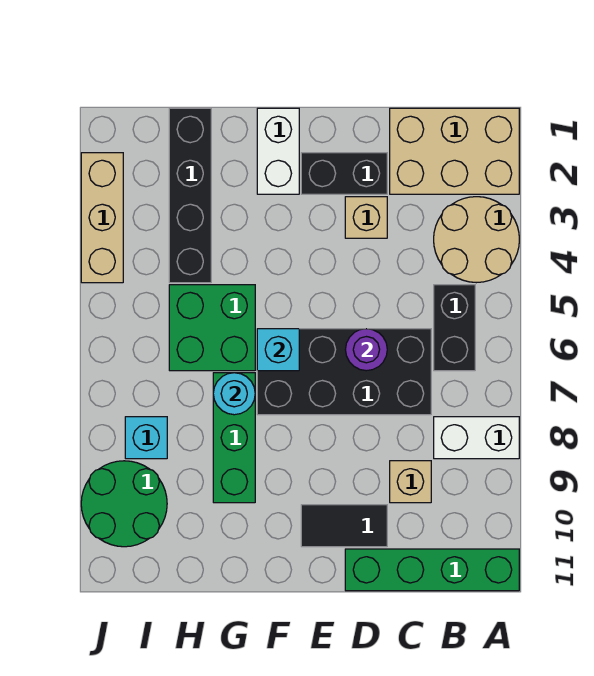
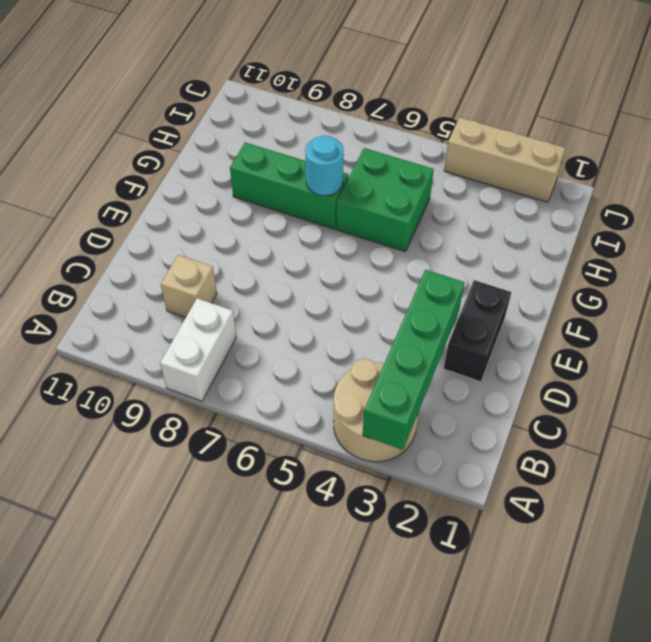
green 1x4 brick [363,270,465,450] -> green 1x4 brick moved to [345,549,519,591]
none -> tan 2x3 brick [390,108,519,194]
none -> black 1x2 brick [434,285,475,371]
none -> black 2x4 brick [257,329,431,415]

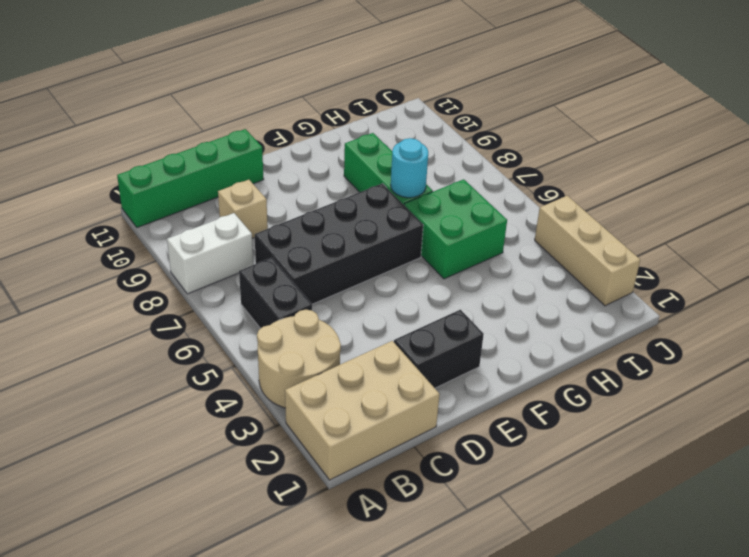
none -> tan 1x1 brick [345,197,387,238]
none -> black 1x2 tile [301,505,387,547]
none -> white 1x2 brick [257,108,299,194]

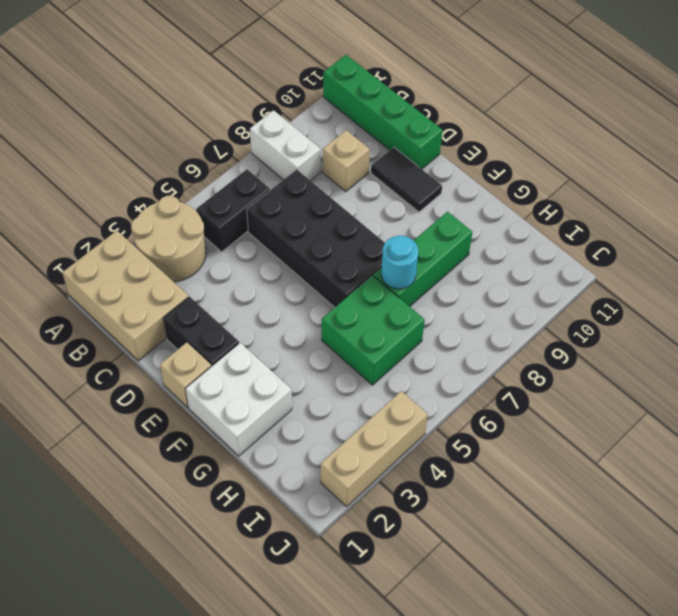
tan 1x1 brick [160,342,211,407] -> tan 1x1 brick moved to [345,197,387,238]
white 2x2 brick [185,343,292,456] -> white 1x2 brick [257,108,299,194]
none -> black 1x4 brick [169,108,211,283]
none -> cyan 1x1 brick [125,417,167,459]
none -> green 2x2 round brick [81,461,167,547]

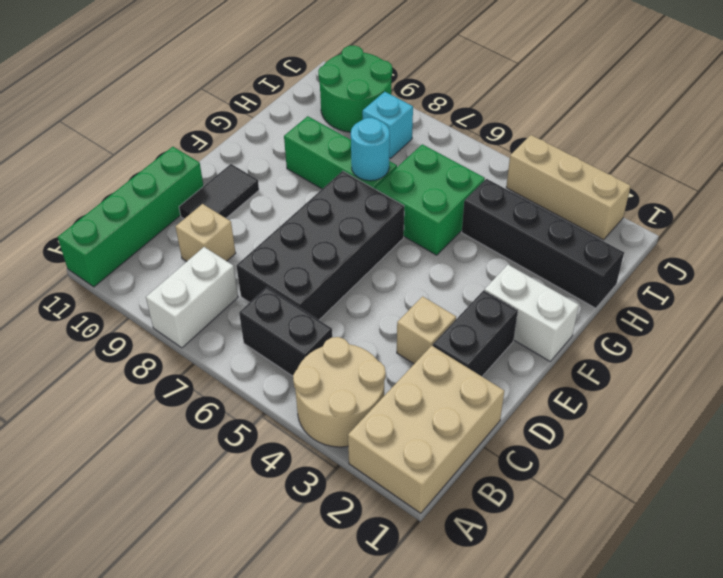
none -> purple 1x1 round brick [345,329,387,371]
none -> cyan 1x1 brick [257,329,299,371]

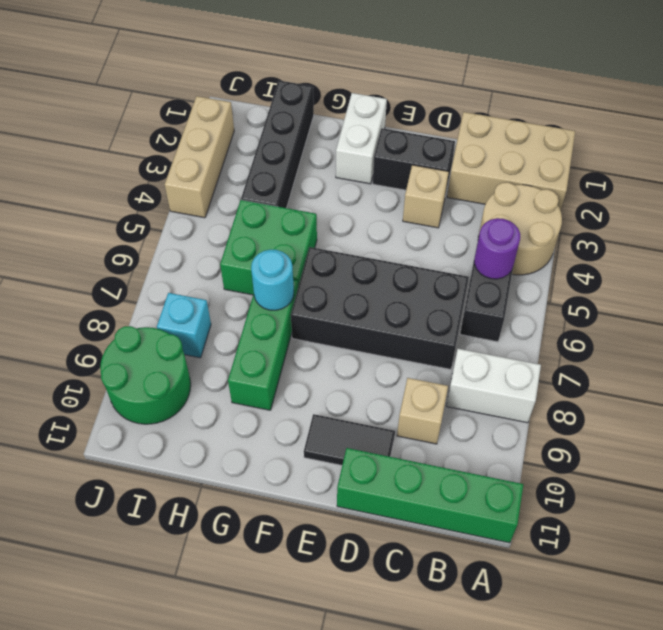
purple 1x1 round brick [474,218,520,279] -> purple 1x1 round brick moved to [345,329,387,371]
none -> cyan 1x1 brick [257,329,299,371]

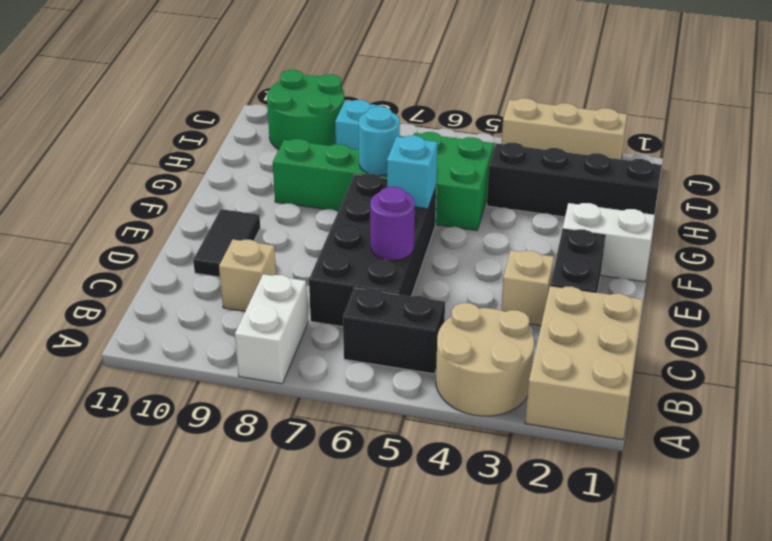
none -> green 1x4 brick [345,549,519,591]

